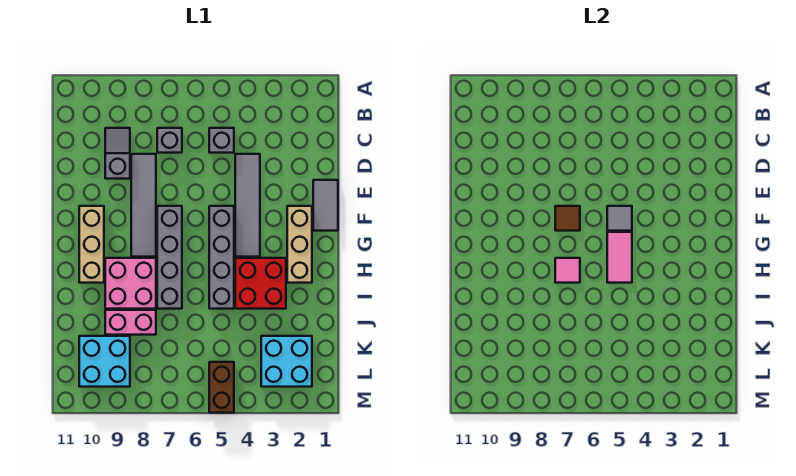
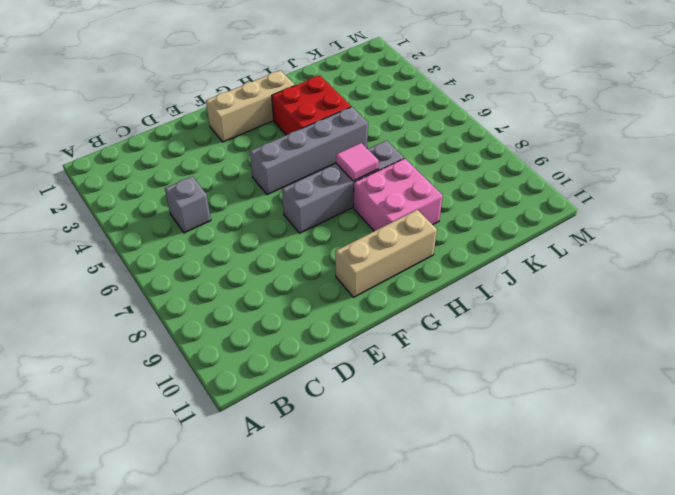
none -> grey 1x1 brick [157,128,182,153]
none -> grey 1x2 slope [105,128,130,179]
none -> grey 1x4 tile [235,154,260,257]

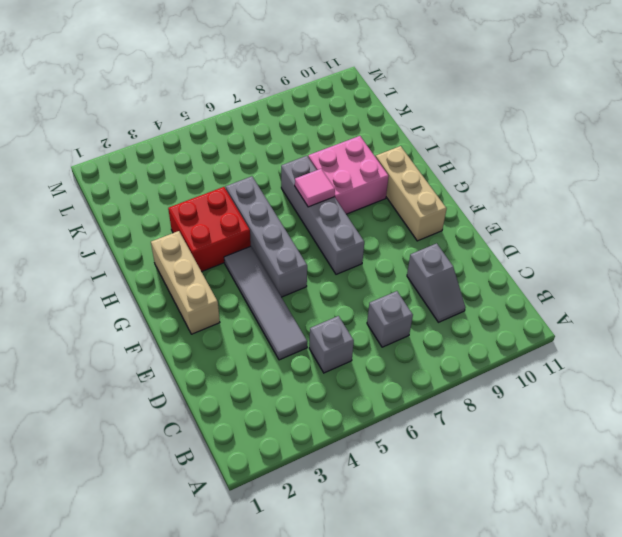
none -> grey 1x4 tile [131,154,156,257]
none -> grey 1x2 tile [313,180,338,231]
none -> pink 1x2 brick [105,310,156,335]

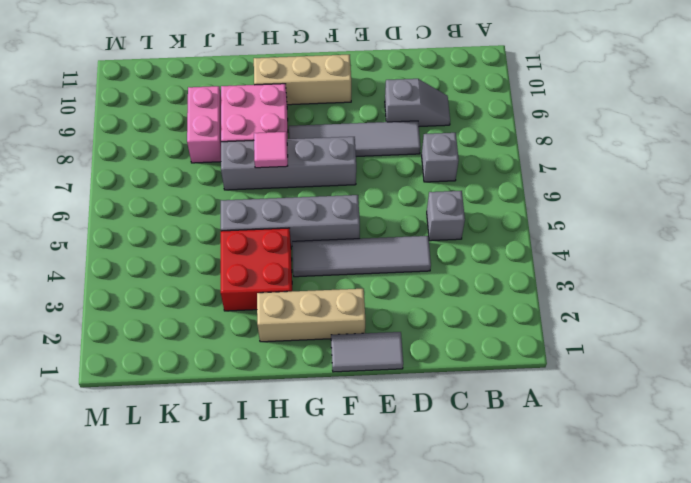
none -> cyan 2x2 brick [261,336,312,387]
none -> cyan 2x2 brick [79,336,130,387]
none -> brown 1x2 brick [209,362,234,413]

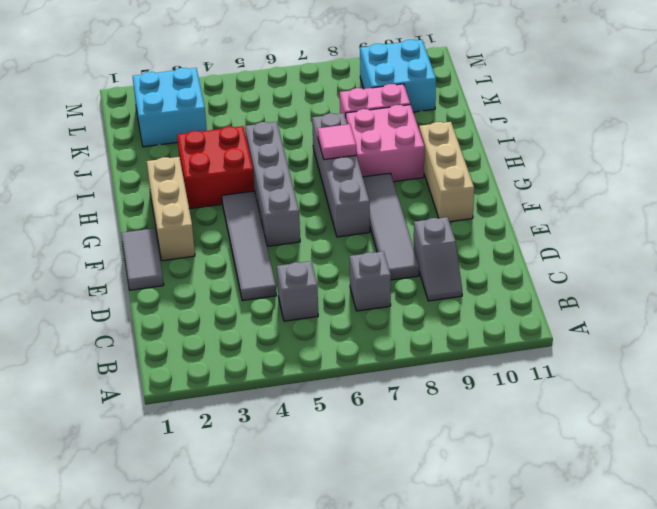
none -> brown 1x2 brick [209,362,234,413]
none -> grey 1x1 tile [607,206,632,231]
none -> brown 1x1 tile [555,206,580,231]

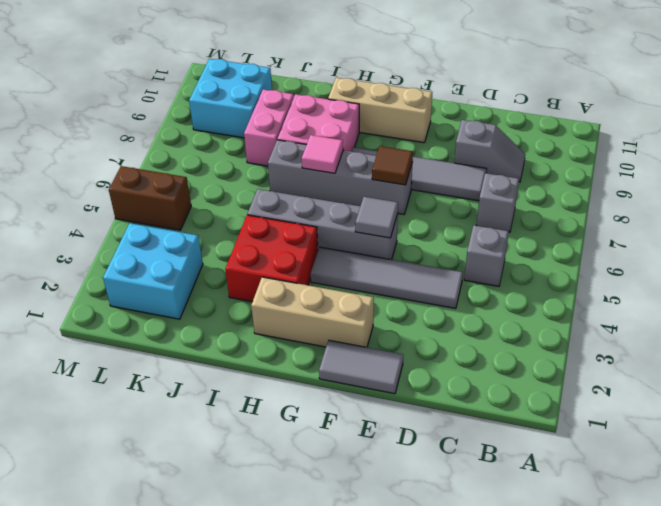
none -> pink 1x2 tile [607,232,632,283]

